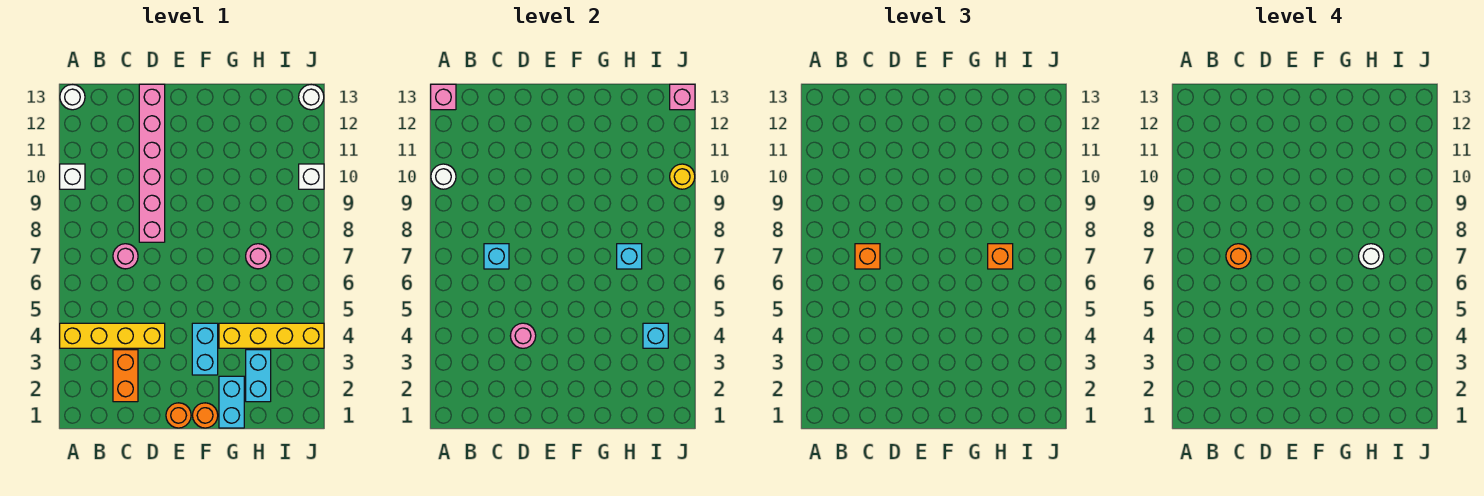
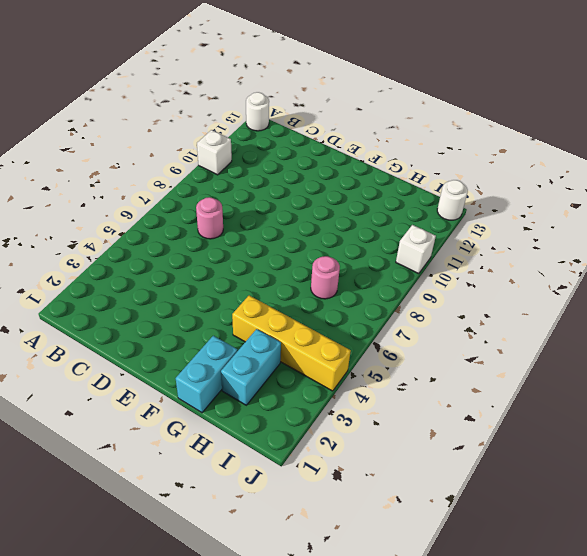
none -> yellow 1x4 brick [60,323,165,348]
none -> orange 1x2 brick [113,350,138,402]
none -> pink 1x6 brick [139,84,165,242]

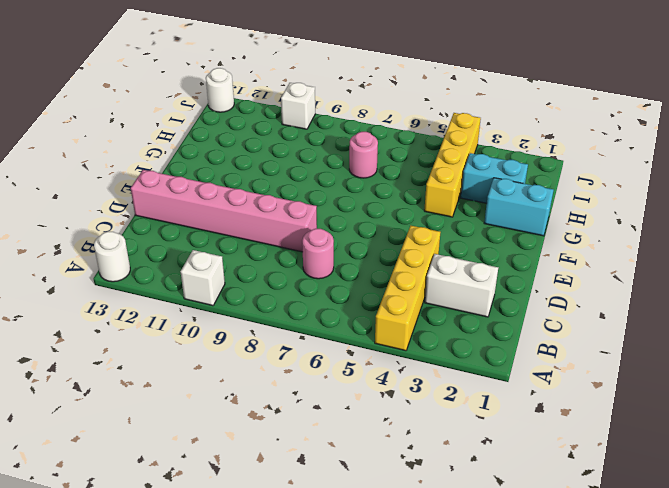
white 1x2 brick [425,254,498,317] -> orange 1x2 brick [113,350,138,402]
none -> orange 1x1 round brick [166,403,191,428]
none -> orange 1x1 round brick [193,403,218,428]
none -> cyan 1x2 brick [192,323,218,375]

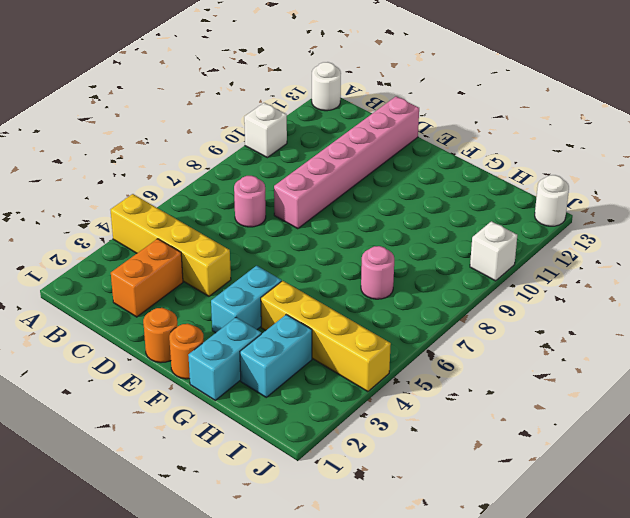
none -> white 1x1 round brick [431,164,456,189]
none -> pink 1x1 brick [431,84,456,110]
none -> cyan 1x1 brick [484,244,509,269]

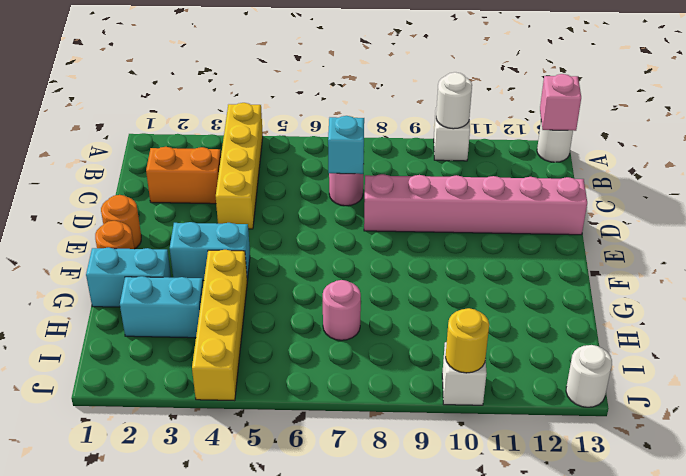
none -> pink 1x1 round brick [510,323,536,348]
none -> cyan 1x1 brick [617,244,642,269]
none -> cyan 1x1 brick [643,323,668,348]

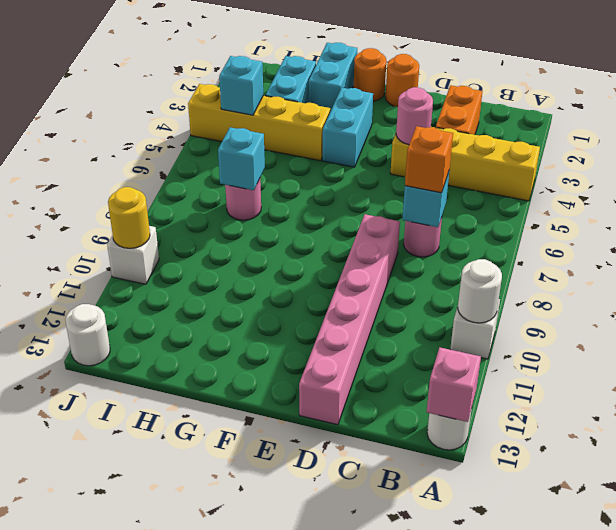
none -> pink 1x1 brick [670,84,695,110]
none -> orange 1x1 brick [988,244,1013,269]
none -> orange 1x1 round brick [1226,244,1251,269]

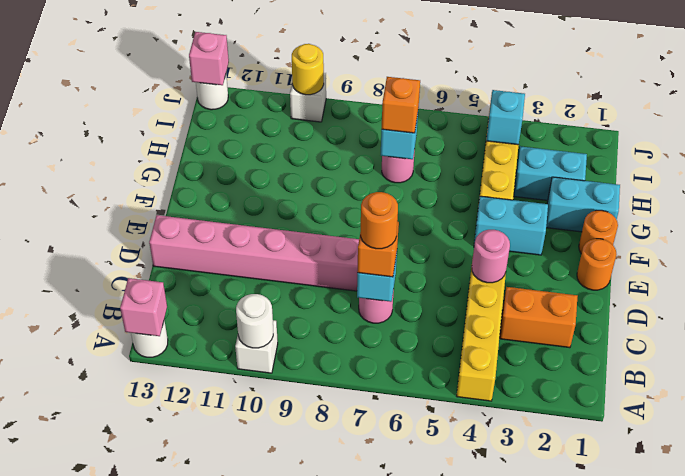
none -> white 1x1 round brick [1359,244,1384,269]

